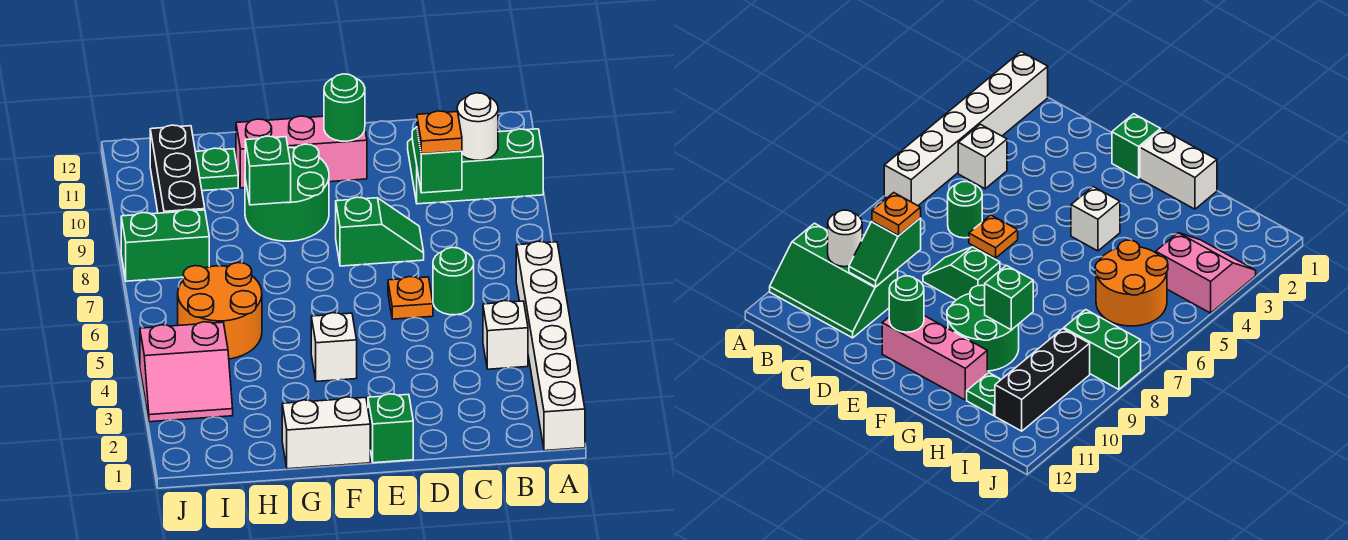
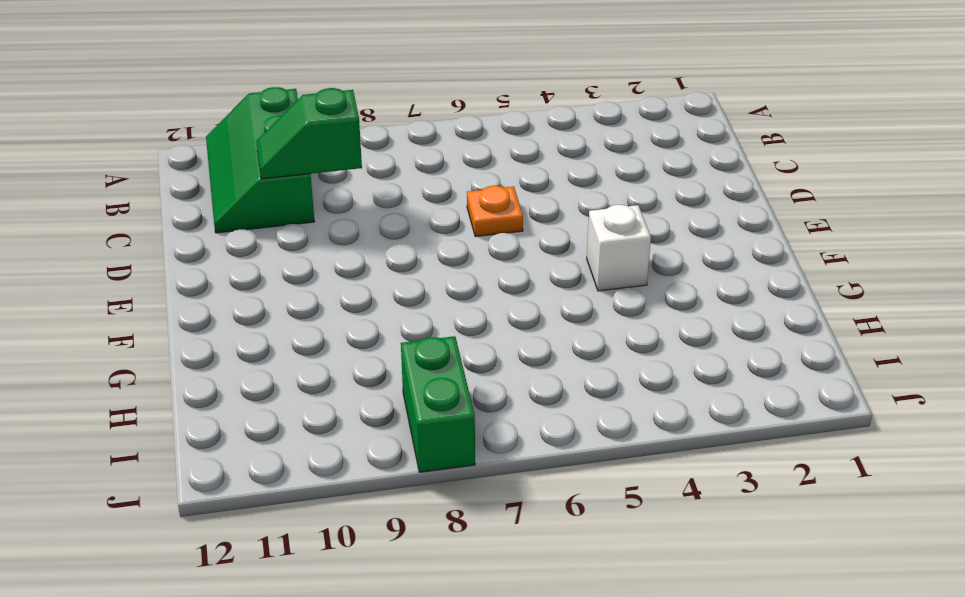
none -> white 1x6 brick [516,241,585,451]
none -> white 1x1 brick [483,301,528,369]
none -> green 1x1 round brick [433,247,474,315]

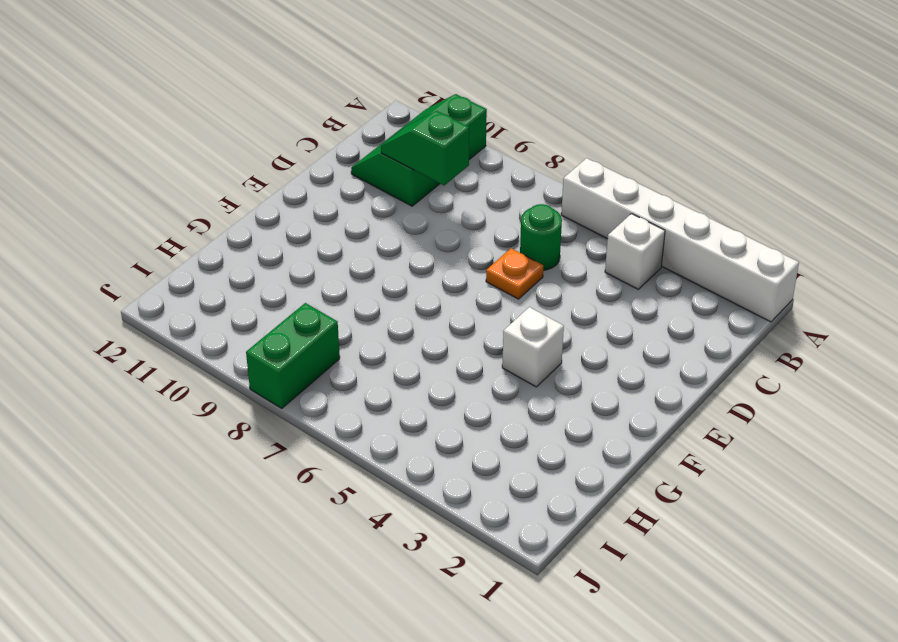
none -> green 1x2 slope [336,197,424,266]
none -> green 1x1 brick [368,394,413,463]
none -> pink 1x3 brick [236,116,367,188]

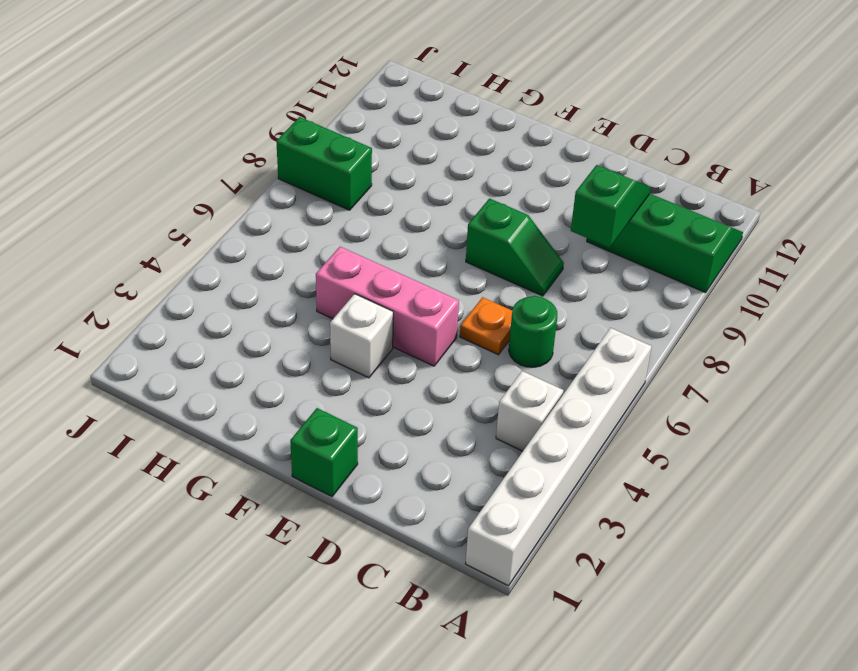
pink 1x3 brick [316,247,459,366] -> pink 1x3 brick moved to [236,116,367,188]
none -> white 1x2 brick [282,397,370,469]
none -> green 2x2 round brick [245,144,329,241]
none -> orange 2x2 round brick [178,263,262,359]

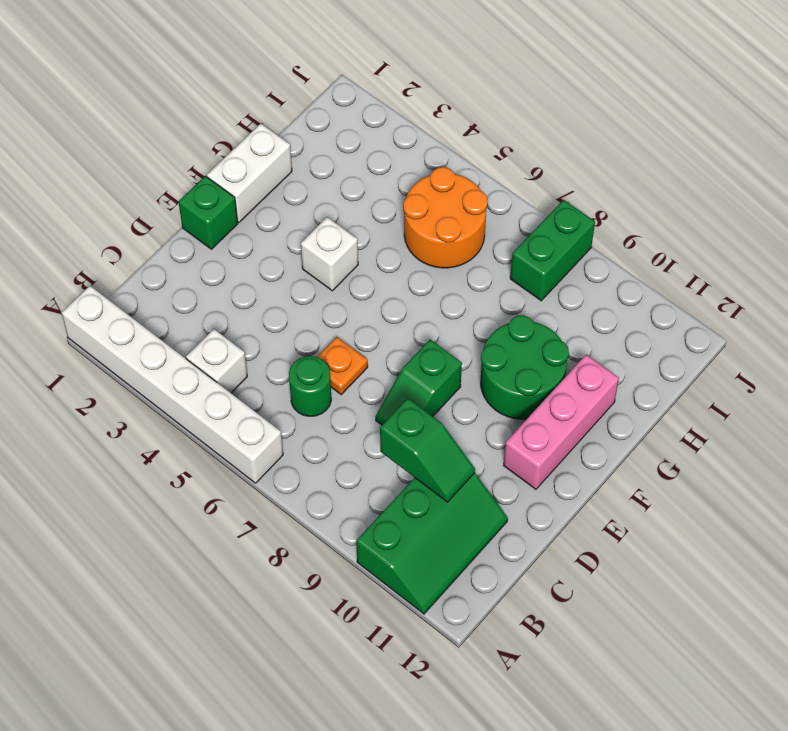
none -> green 1x1 plate [195,148,238,191]
none -> pink 2x2 slope [140,322,233,422]
none -> black 1x3 brick [150,125,205,213]

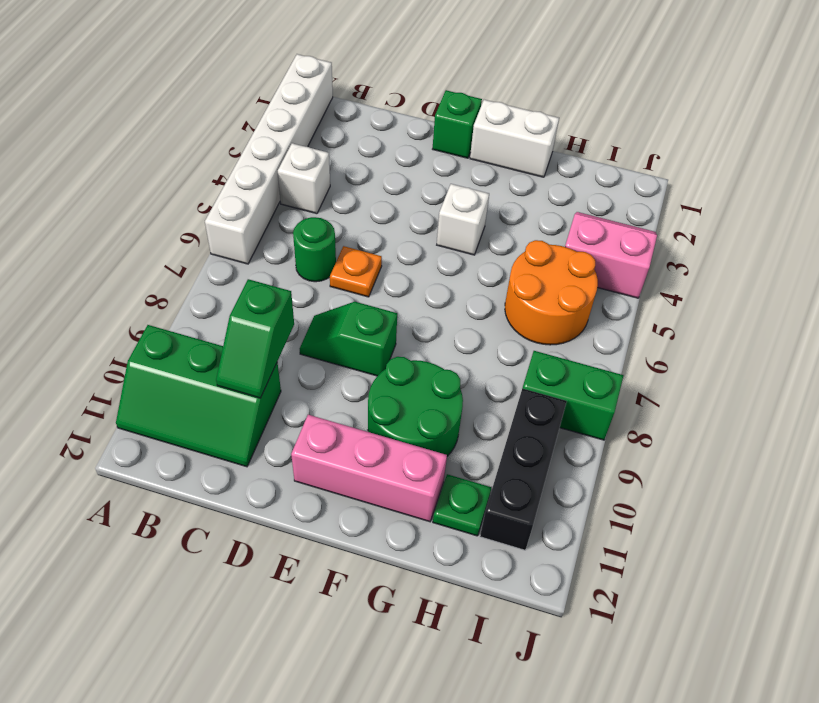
none -> white 1x1 round brick [457,93,498,160]
none -> green 1x1 round brick [324,74,365,141]
none -> green 1x1 brick [245,136,291,205]

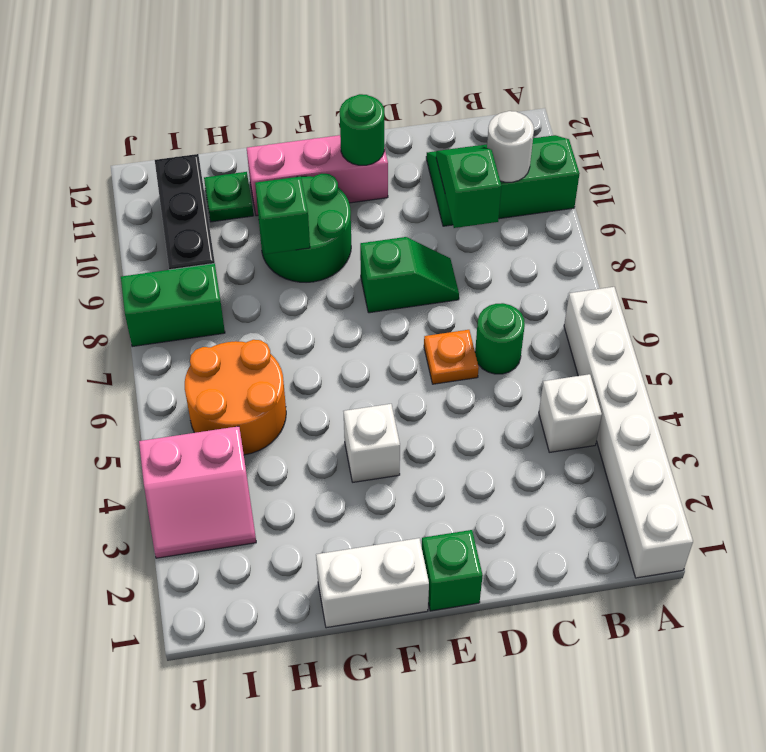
none -> orange 1x1 plate [417,111,462,154]

